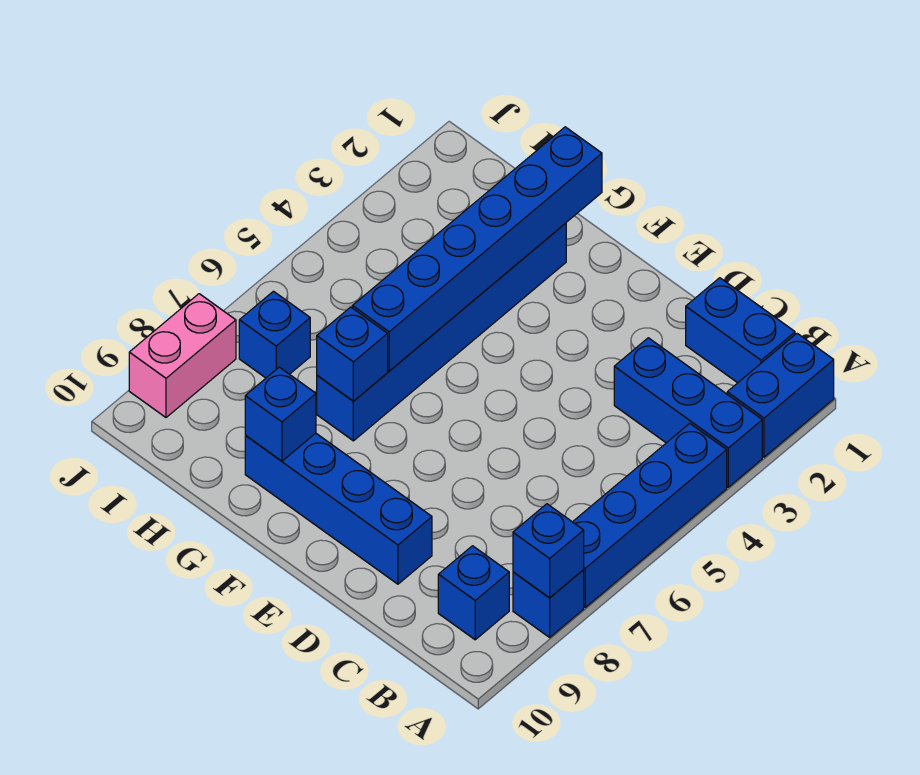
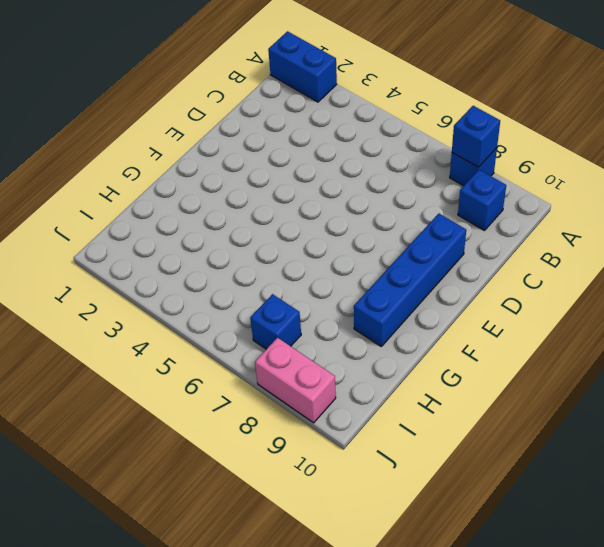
none -> blue 1x3 brick [614,338,762,487]
none -> blue 1x4 brick [573,423,727,607]
none -> blue 1x2 brick [686,278,795,383]

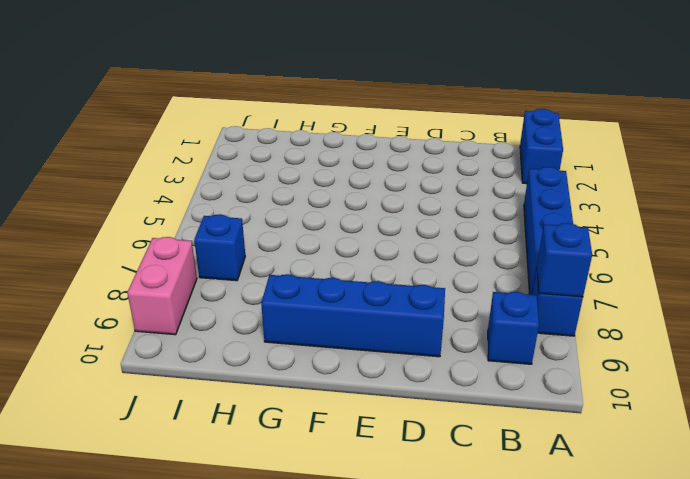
none -> blue 1x3 brick [614,338,762,487]
none -> blue 1x2 brick [686,278,795,383]
none -> blue 1x6 brick [317,223,566,441]

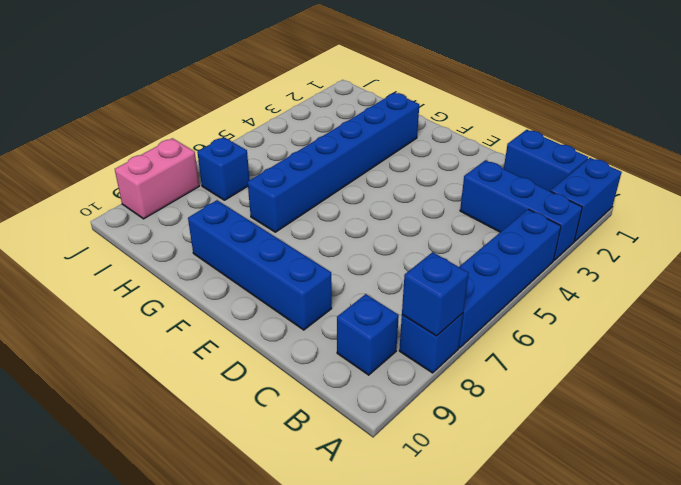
none -> blue 1x6 brick [352,127,602,371]
none -> blue 1x1 brick [317,307,388,401]
none -> blue 1x1 brick [245,367,316,461]

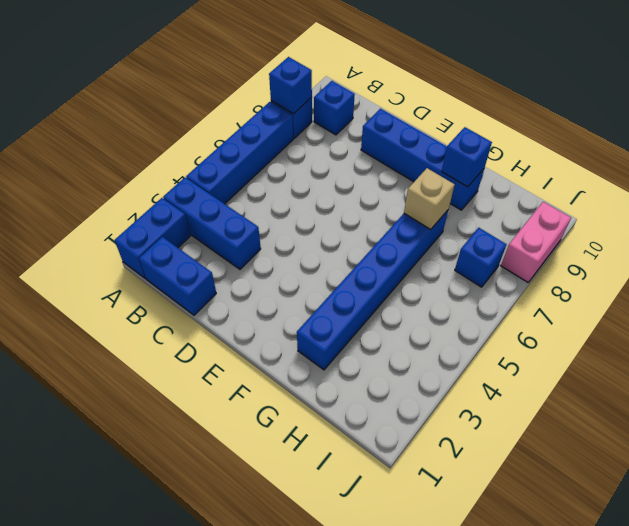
tan 1x1 brick [404,168,455,229] -> blue 1x1 brick [317,307,388,401]
none -> blue 1x6 brick [352,127,602,371]

